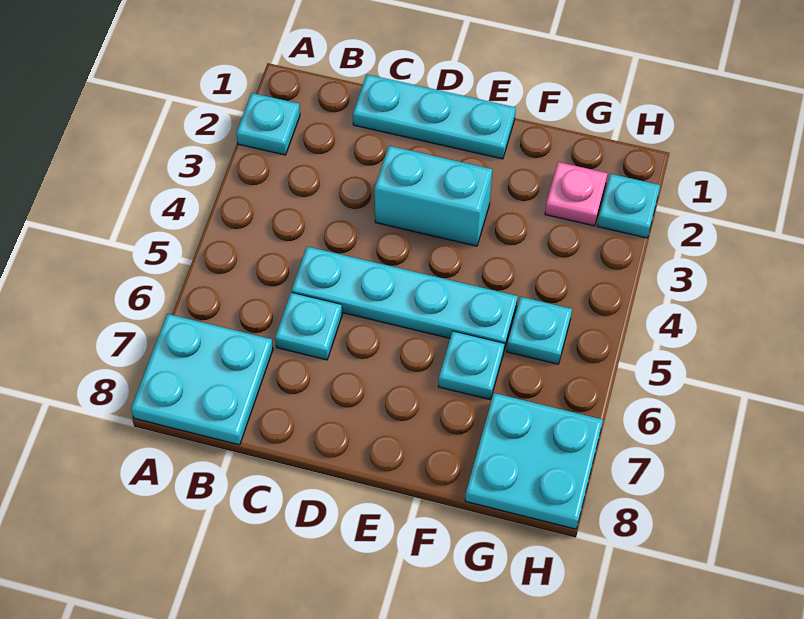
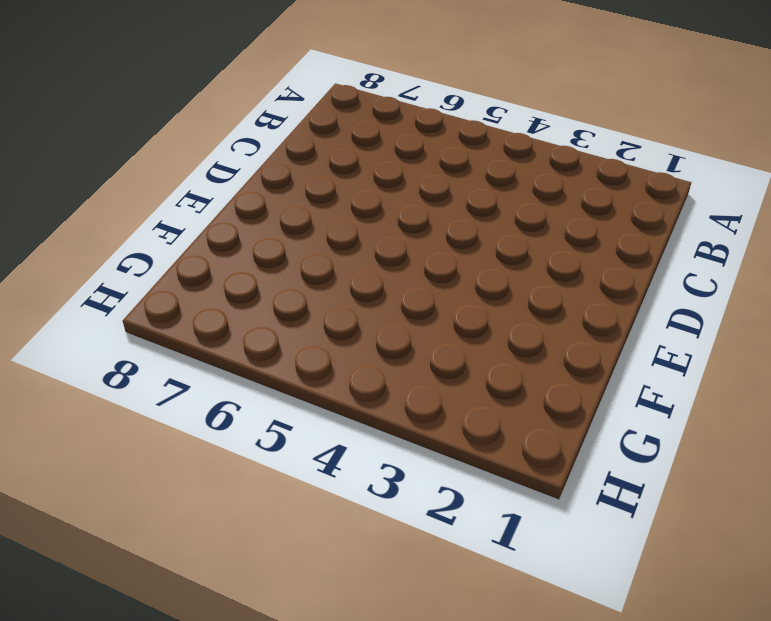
none -> cyan 1x1 plate [236,93,300,155]
none -> cyan 2x2 plate [131,314,273,445]

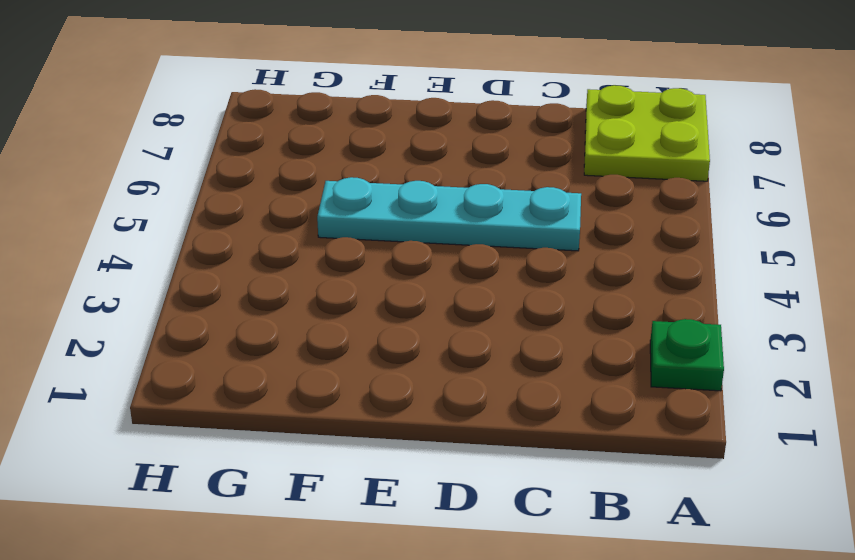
green 1x1 plate [650,319,724,391] -> cyan 1x1 plate [236,93,300,155]
lime 2x2 plate [584,85,710,181] -> cyan 2x2 plate [131,314,273,445]
none -> cyan 1x3 plate [353,74,516,159]
none -> cyan 1x1 plate [275,293,342,360]

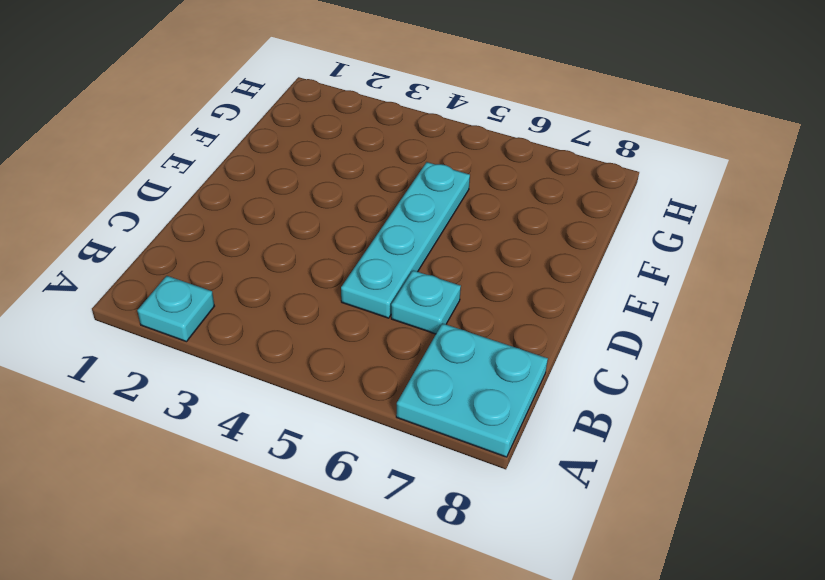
none -> cyan 1x3 plate [353,74,516,159]
none -> cyan 1x2 brick [375,146,492,246]

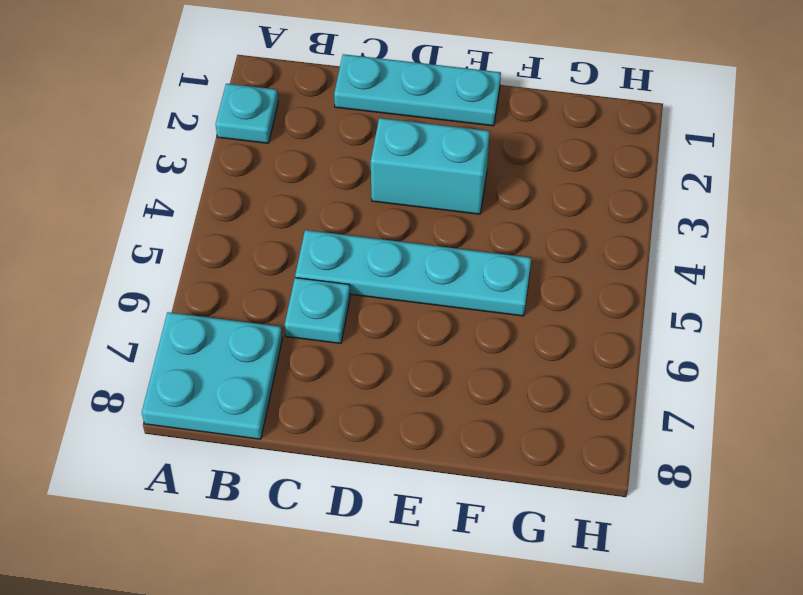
none -> cyan 1x1 plate [438,331,504,400]
none -> pink 1x1 plate [545,162,608,226]

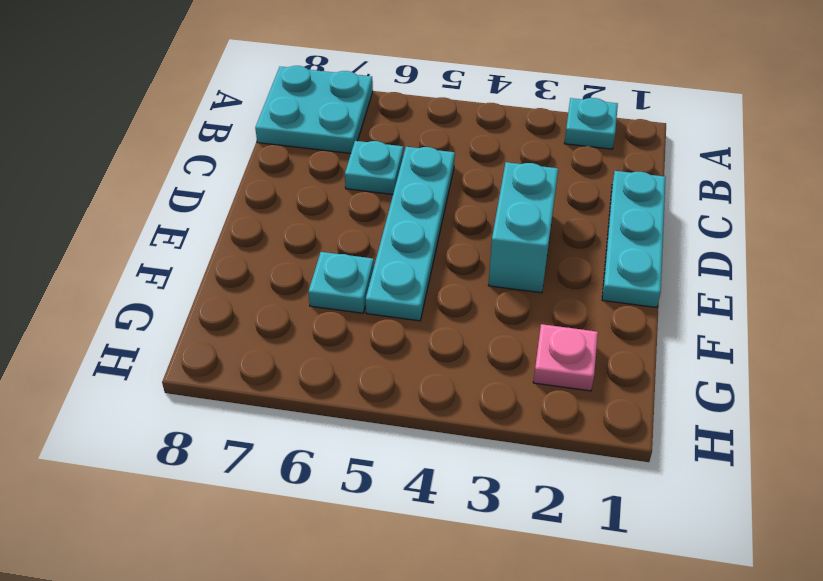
none -> cyan 1x1 plate [507,297,572,364]
none -> cyan 2x2 plate [465,393,603,529]

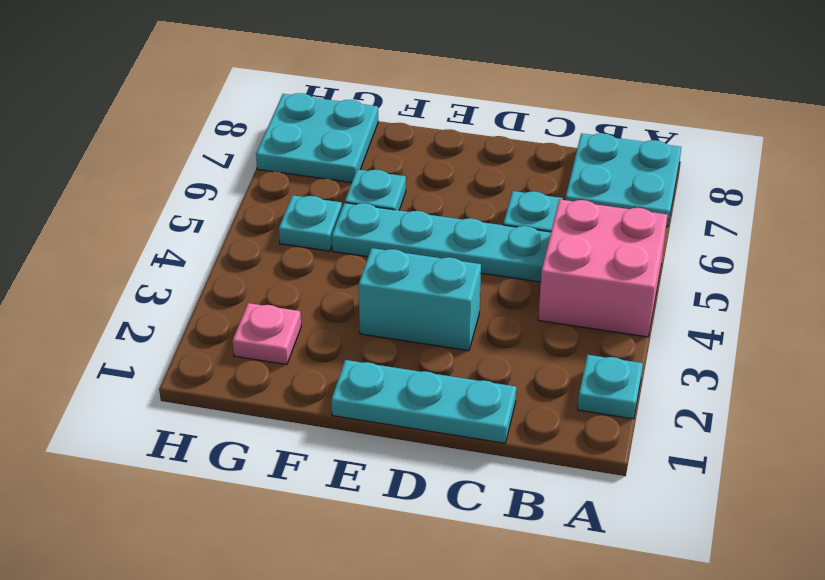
pink 2x2 brick [538,199,667,337] -> none
none -> cyan 1x1 plate [598,174,660,238]

